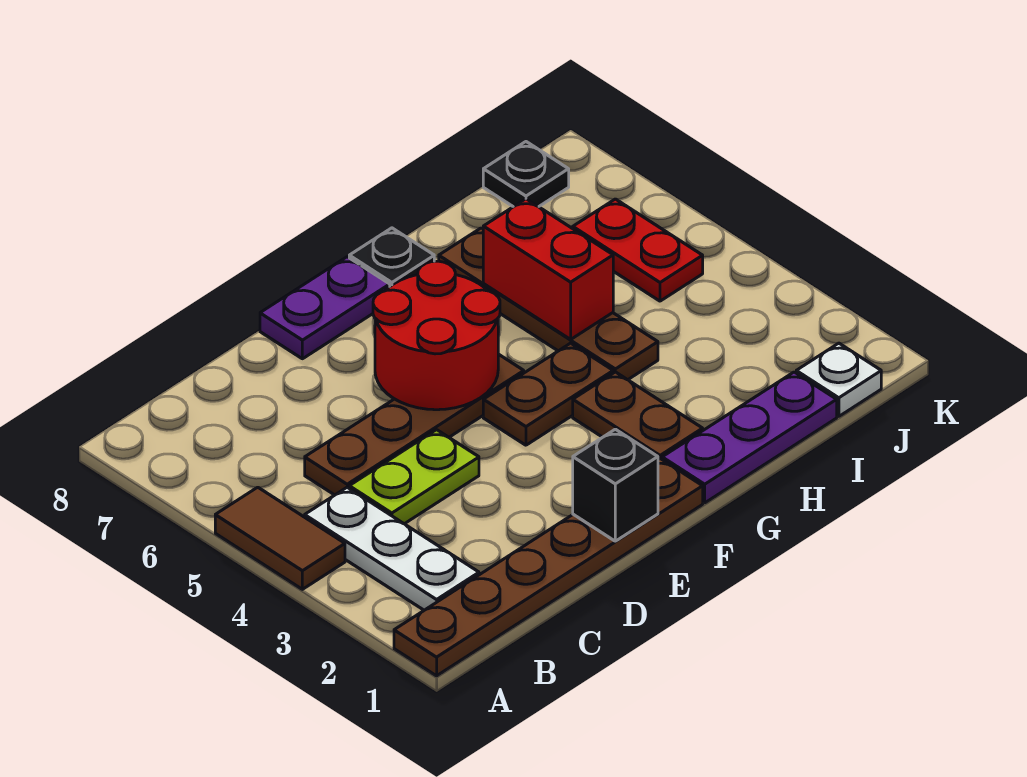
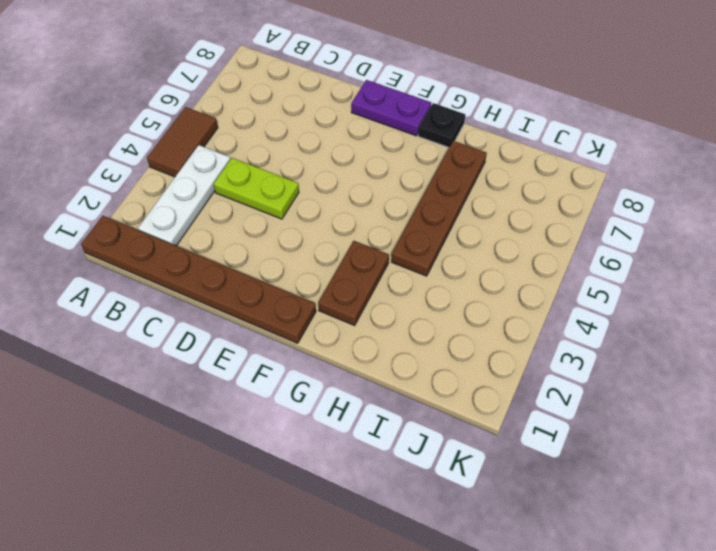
none -> brown 1x4 plate [305,354,524,495]
none -> brown 1x2 plate [483,343,613,445]
none -> purple 1x3 plate [662,372,837,503]

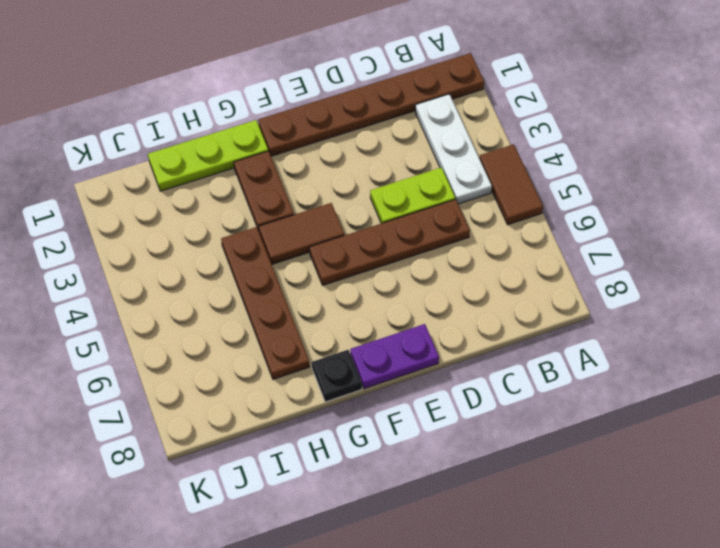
brown 1x2 tile [259,203,344,264] -> brown 1x2 plate [483,343,613,445]
lime 1x3 plate [148,120,268,191] -> purple 1x3 plate [662,372,837,503]
none -> white 1x1 plate [796,343,881,416]
none -> red 1x2 plate [573,199,703,301]
none -> black 1x1 plate [483,142,569,207]

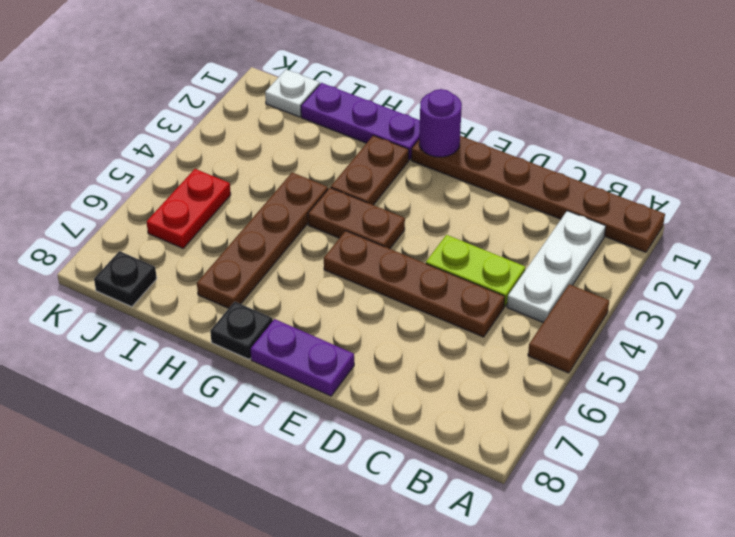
purple 1x1 round brick [419,89,462,157] -> none
none -> black 1x1 brick [573,429,658,541]
none -> red 2x2 round brick [373,261,500,410]
none -> red 1x2 brick [483,199,613,339]

